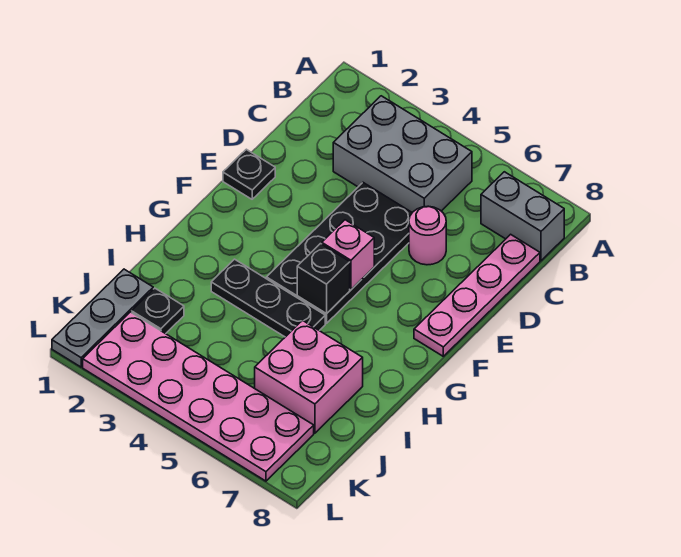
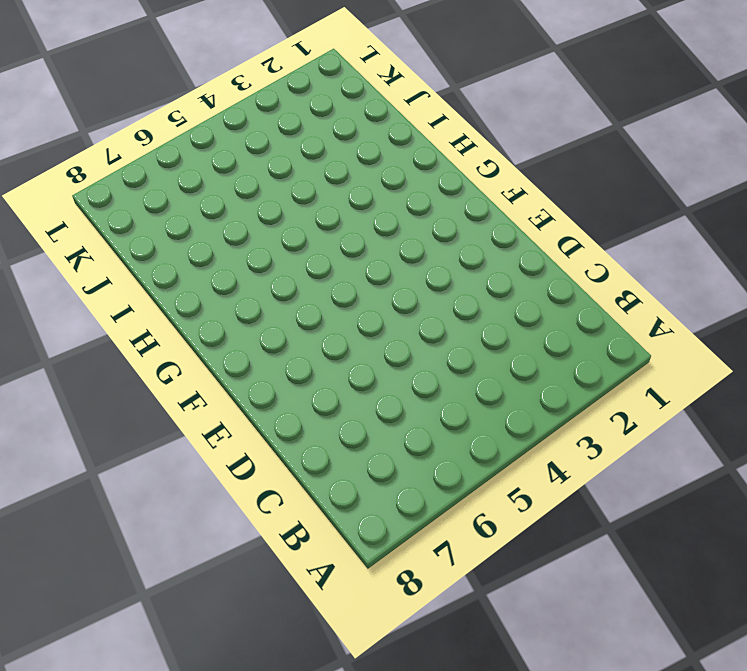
none -> grey 2x3 brick [333,96,472,213]
none -> grey 1x2 brick [481,172,564,261]
none -> pink 1x4 plate [414,234,540,356]

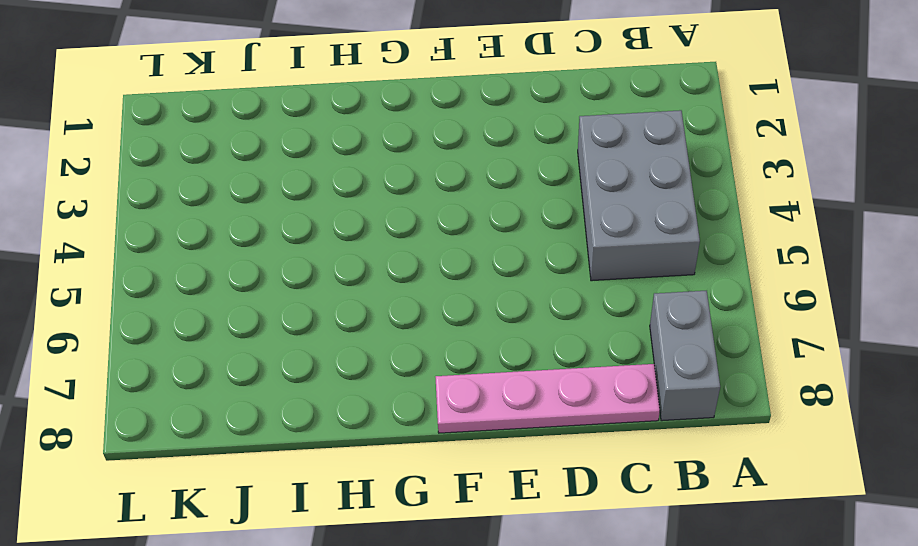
none -> black 2x4 plate [266,183,412,323]
none -> pink 1x1 round brick [409,206,446,265]
none -> black 1x1 plate [223,149,275,199]

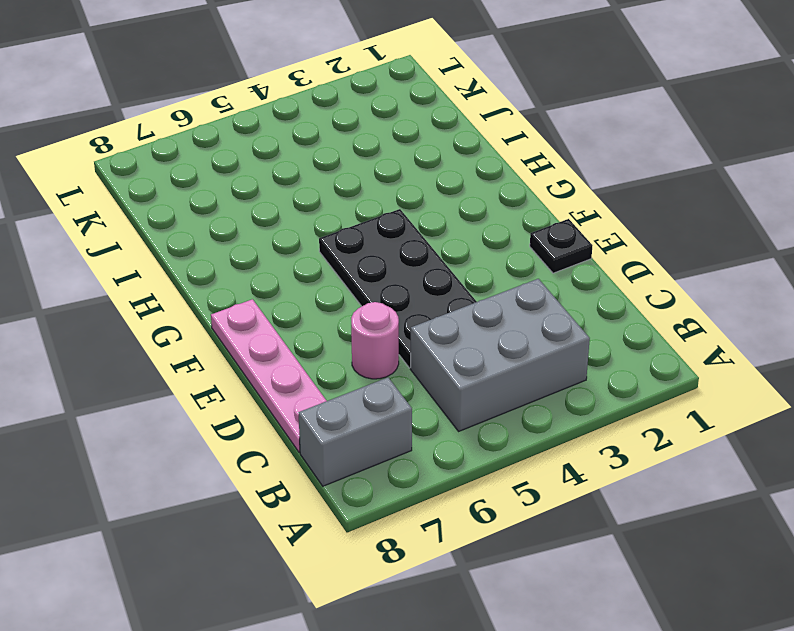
none -> black 1x3 plate [211,259,325,337]
none -> pink 2x2 brick [255,321,363,433]
none -> grey 1x3 plate [52,269,153,367]

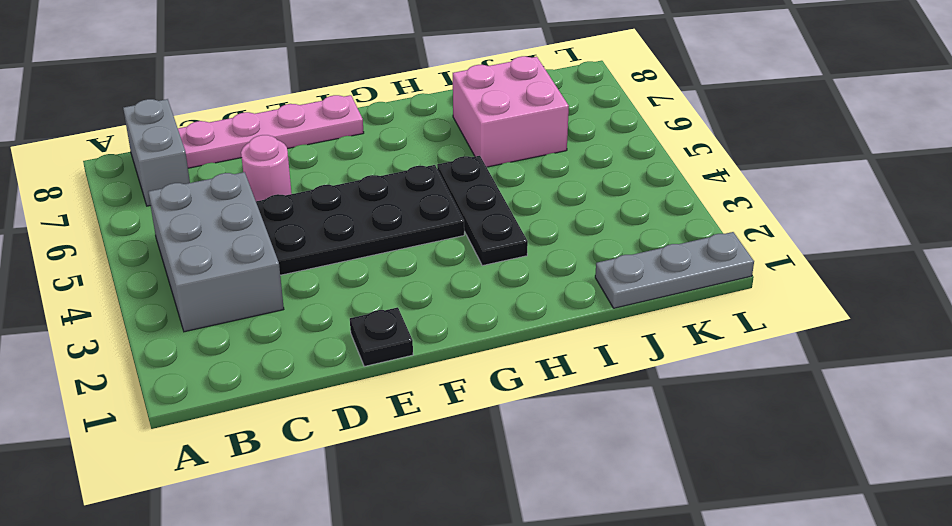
none -> black 1x1 plate [132,288,184,334]
none -> pink 2x6 plate [83,312,314,481]
none -> pink 1x1 brick [322,220,374,289]

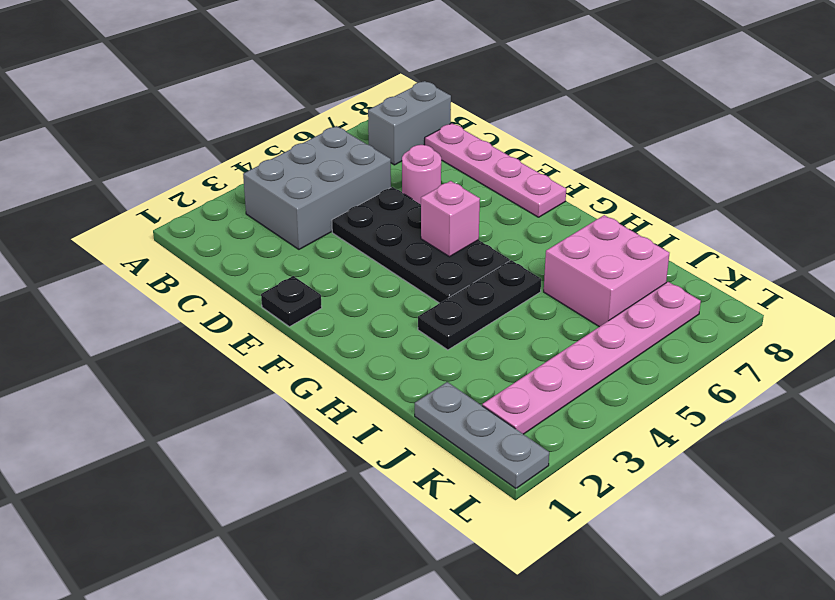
pink 1x6 plate [482,282,701,434] -> pink 2x6 plate [83,312,314,481]
none -> black 1x1 plate [132,288,184,334]
none -> black 1x1 brick [297,244,350,314]

